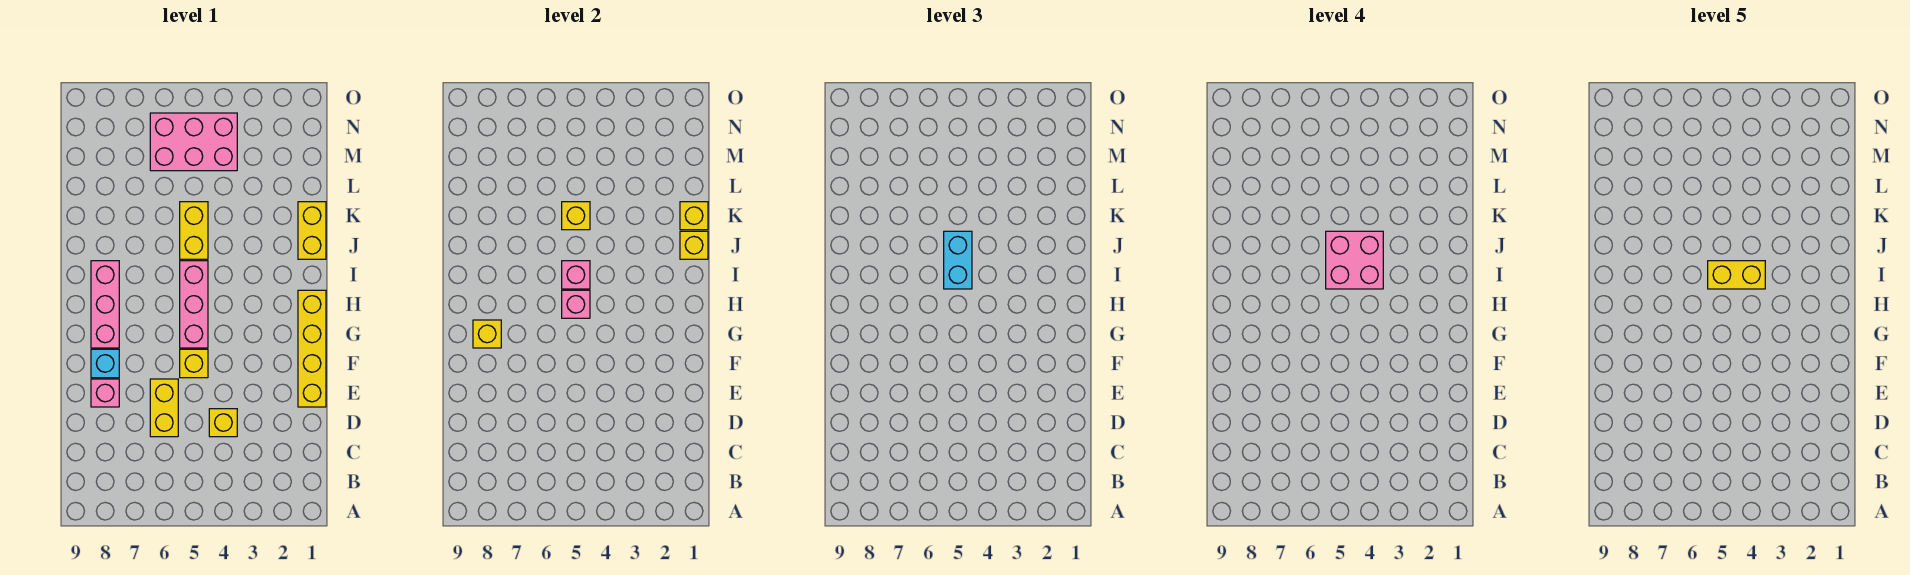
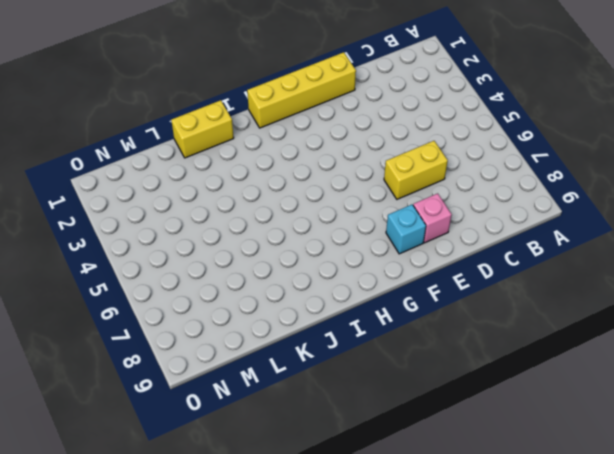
none -> yellow 1x1 brick [209,409,237,437]
none -> yellow 1x1 brick [180,349,208,378]
none -> pink 1x3 brick [180,261,208,348]

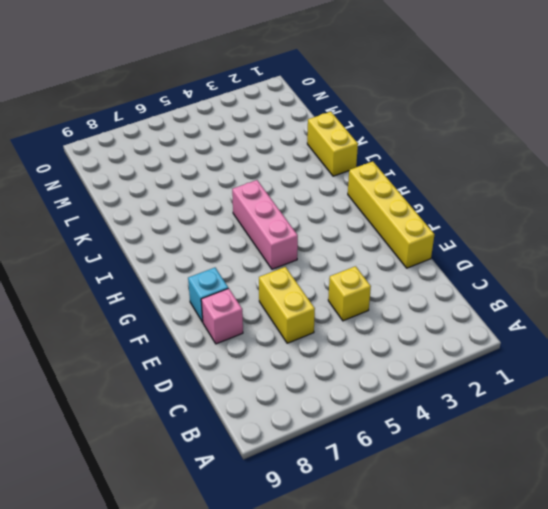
none -> yellow 1x1 brick [180,349,208,378]
none -> pink 1x3 brick [91,261,119,348]
none -> yellow 1x2 brick [180,202,208,259]

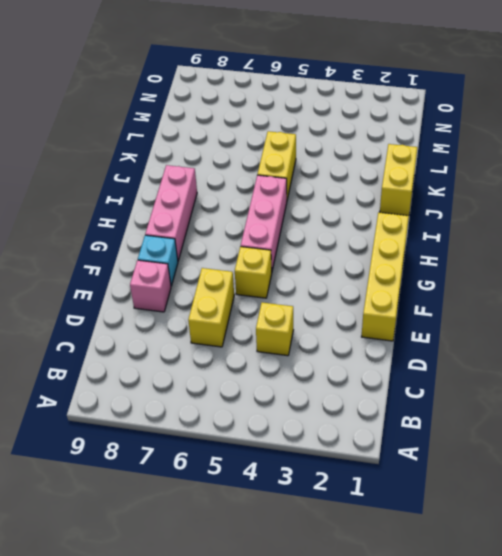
none -> pink 2x3 brick [150,113,237,171]
none -> yellow 1x1 brick [473,320,501,348]
none -> pink 1x1 brick [562,290,590,318]

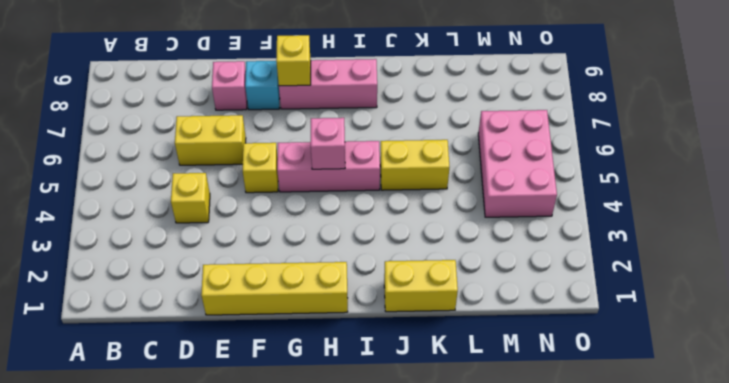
none -> pink 1x1 brick [562,261,590,289]
none -> yellow 1x1 brick [680,231,708,259]
none -> yellow 1x1 brick [680,202,708,230]

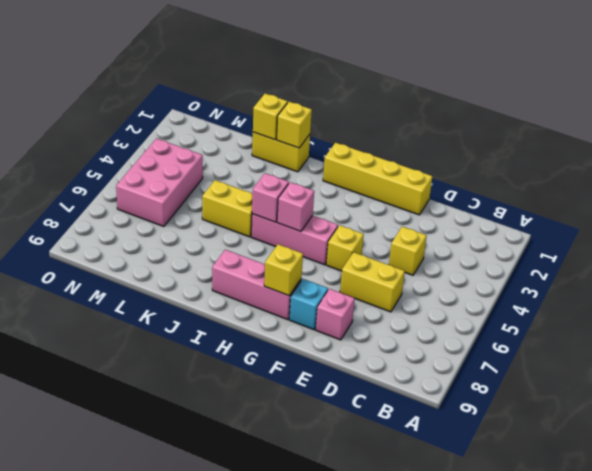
none -> yellow 1x1 brick [562,202,590,230]
none -> cyan 1x2 brick [944,231,972,289]
none -> pink 2x2 brick [1326,231,1383,289]

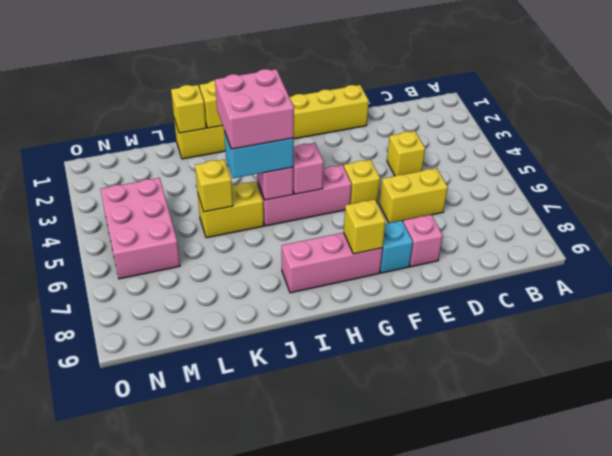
none -> yellow 1x2 brick [1708,261,1765,289]

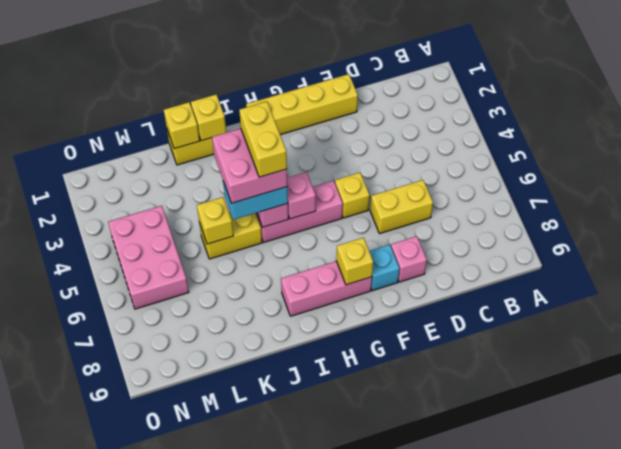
none -> yellow 1x1 brick [209,409,237,437]

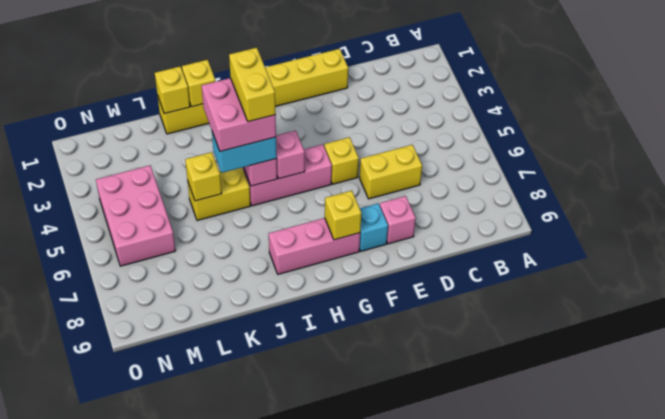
none -> yellow 1x1 brick [209,409,237,437]

